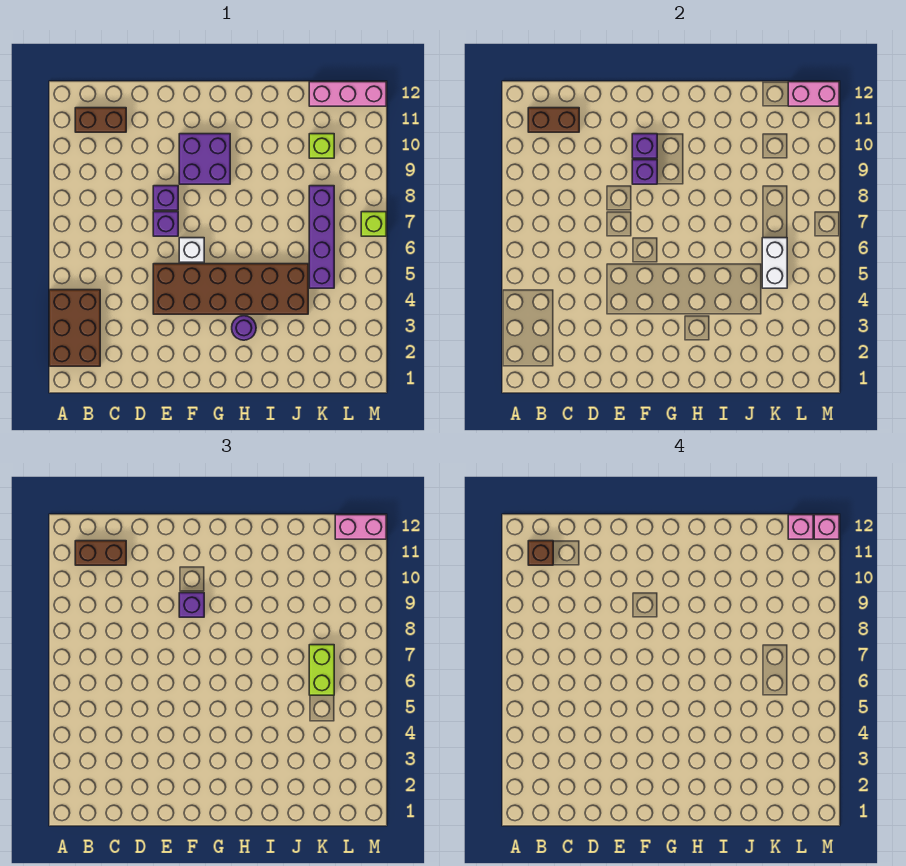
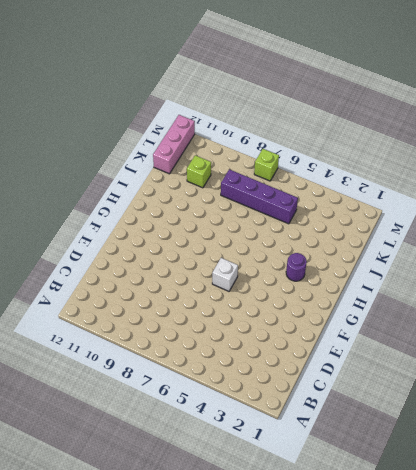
none -> brown 2x3 brick [49,290,100,366]
none -> brown 1x2 brick [75,108,126,132]
none -> brown 2x6 brick [153,264,308,314]

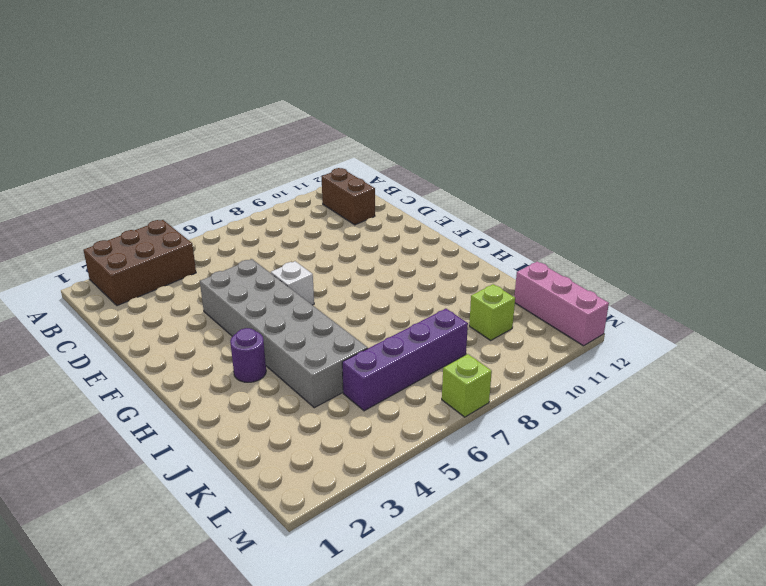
grey 2x6 brick [200,259,368,408] -> brown 2x6 brick [153,264,308,314]
none -> purple 1x1 brick [153,212,178,236]
none -> purple 1x1 brick [153,186,178,210]
none -> purple 2x2 brick [179,134,230,184]

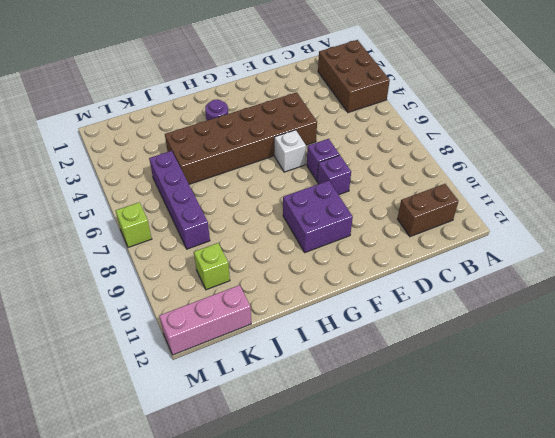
none -> brown 1x2 brick [528,108,579,132]
none -> purple 1x1 brick [632,160,657,184]
none -> purple 1x1 brick [632,134,657,158]

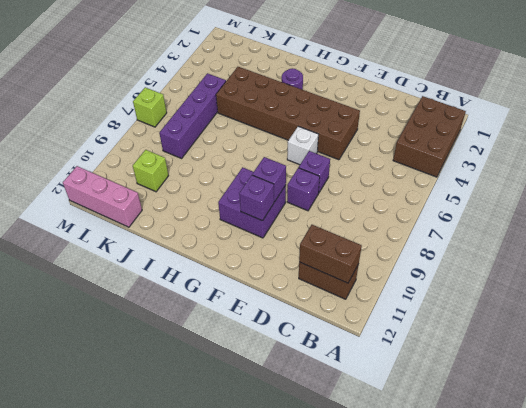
none -> white 1x2 brick [762,238,787,288]
none -> pink 1x2 brick [788,82,839,106]
none -> brown 1x2 brick [75,541,126,565]

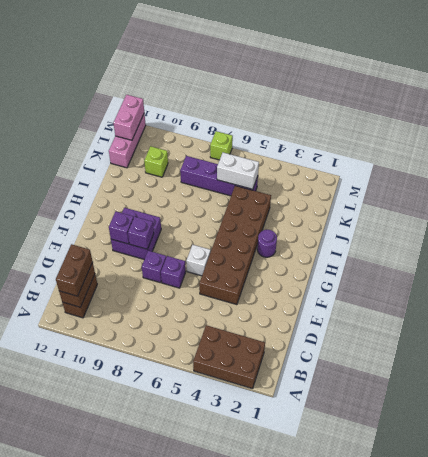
none -> purple 1x1 brick [179,593,204,617]
none -> lime 1x2 brick [309,645,334,695]
none -> pink 1x2 brick [335,515,386,539]

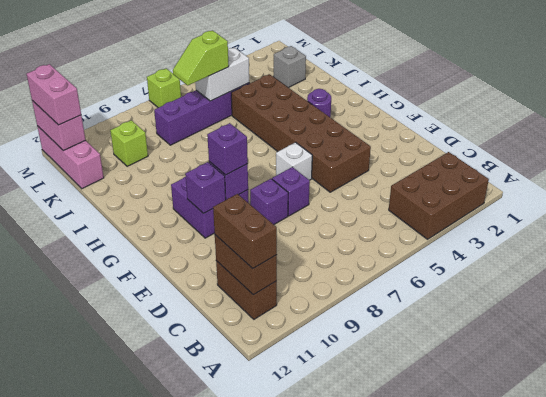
grey 1x1 brick [274,46,306,88] -> none
lime 1x2 slope [173,31,229,85] -> lime 1x2 brick [309,645,334,695]
none -> brown 1x1 brick [528,541,553,565]
none -> pink 1x1 brick [788,515,813,539]
none -> pink 1x1 brick [814,515,839,539]

